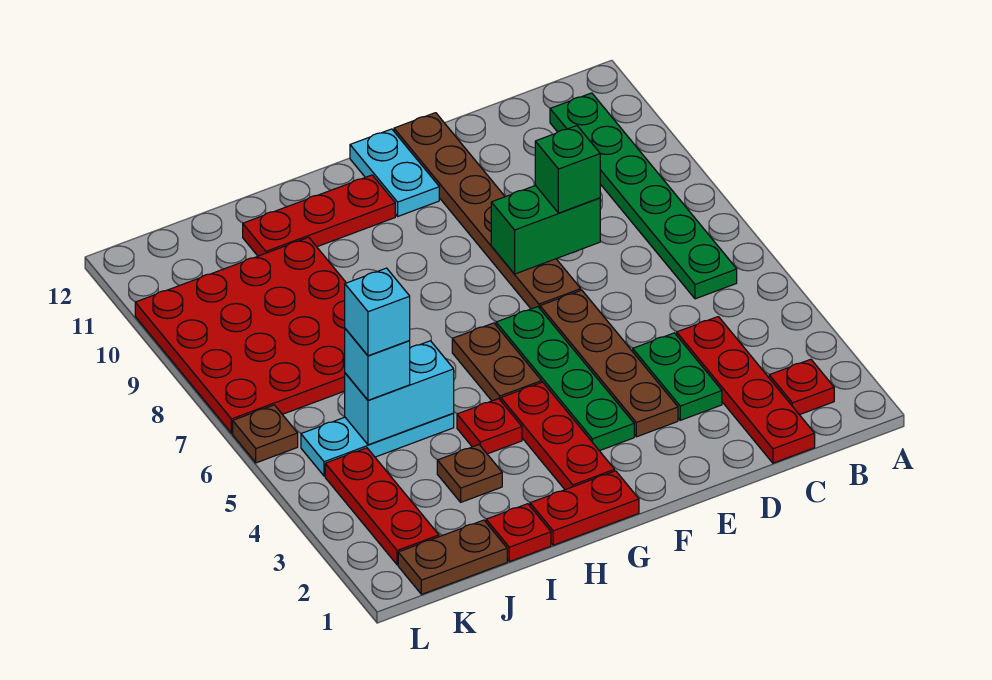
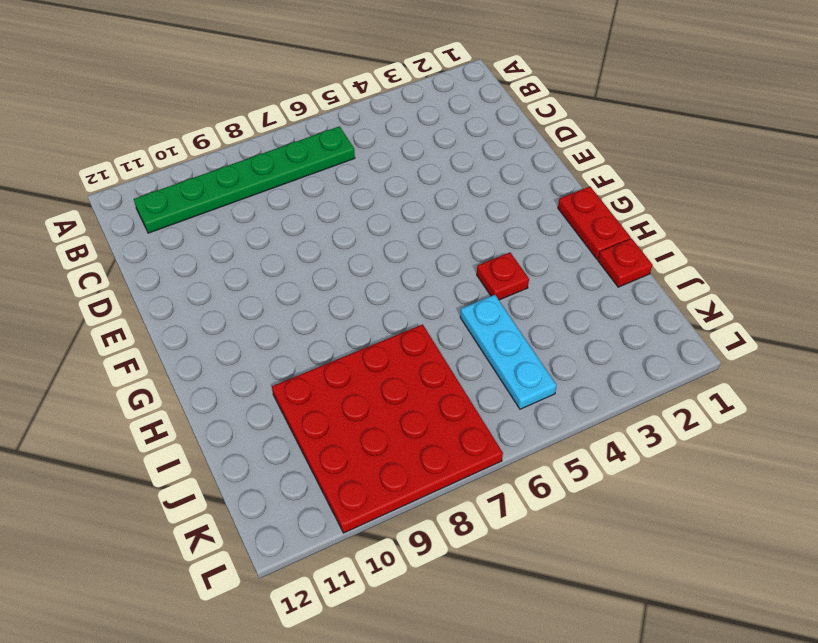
none -> red 1x1 plate [769,359,834,415]
none -> red 1x4 plate [677,317,815,463]
none -> green 1x2 plate [633,333,722,420]

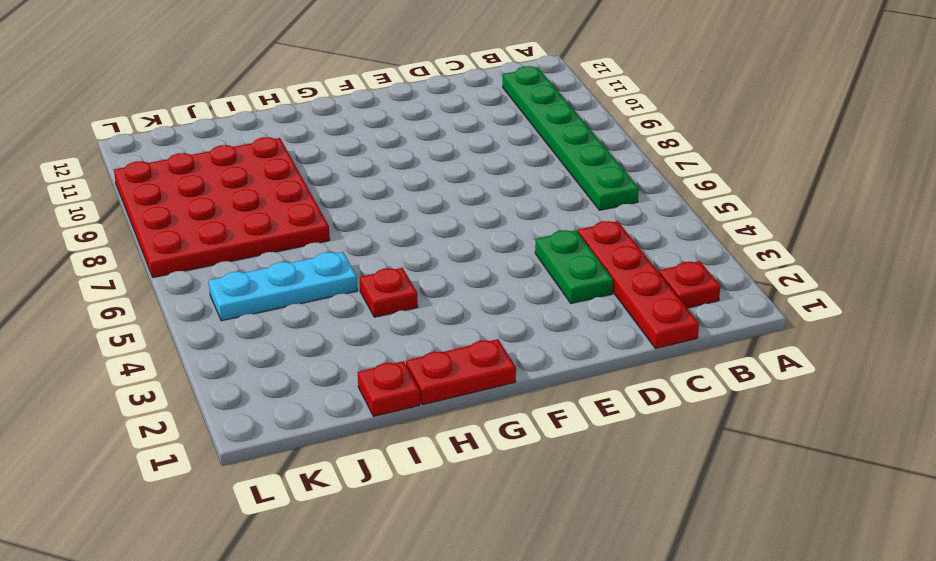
none -> brown 1x4 plate [540,290,678,437]
none -> brown 1x6 plate [394,113,581,309]
none -> green 1x4 plate [496,307,634,451]

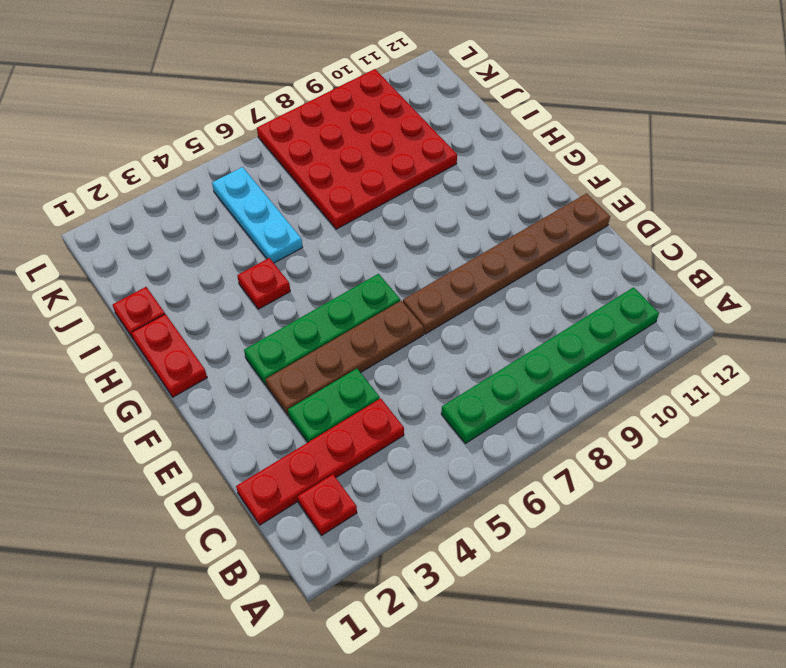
none -> cyan 1x2 plate [350,129,439,216]
none -> red 1x3 plate [501,382,615,490]
none -> brown 1x2 plate [452,323,542,401]

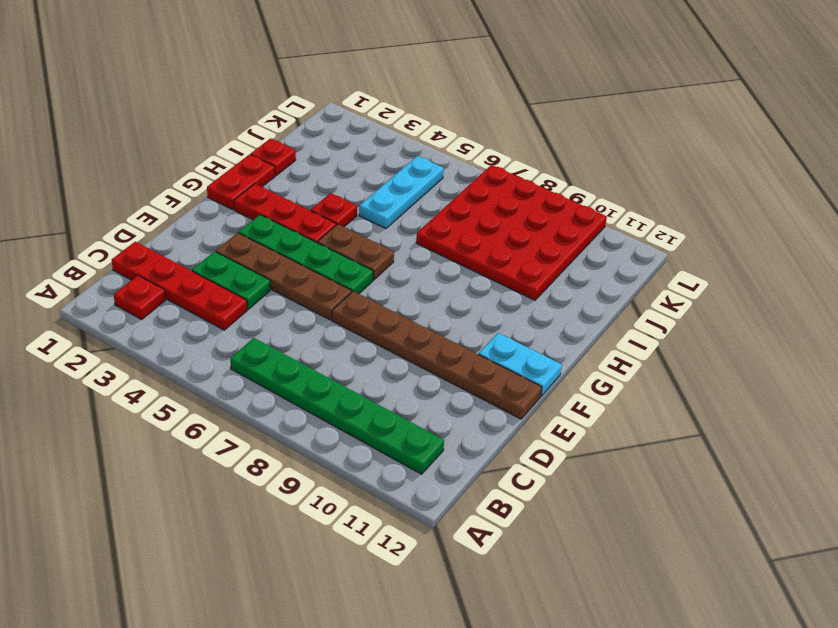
none -> red 1x3 plate [243,175,395,256]
none -> brown 1x1 plate [437,445,502,502]
none -> brown 1x2 plate [398,520,507,594]

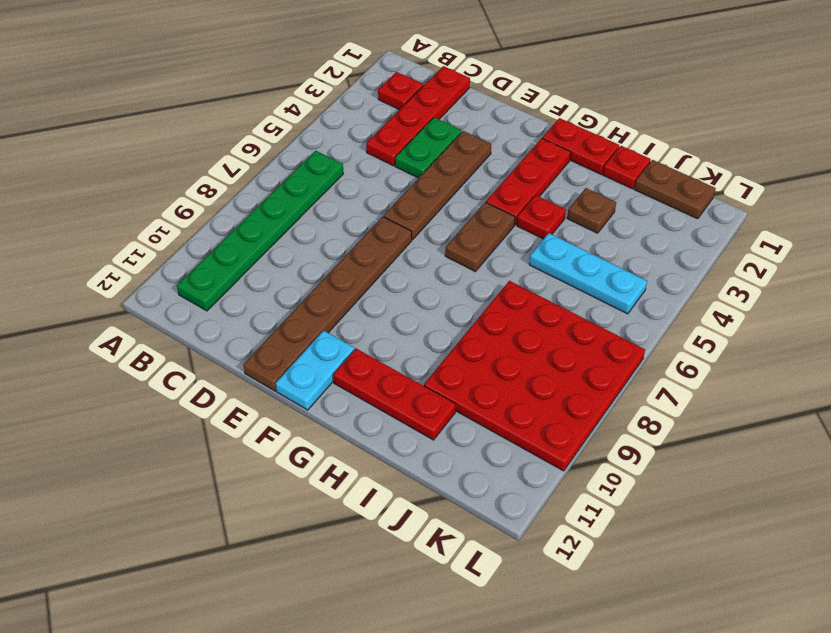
none -> green 1x4 plate [496,307,634,451]
none -> red 1x3 plate [325,448,439,565]
none -> brown 1x1 plate [233,405,298,463]

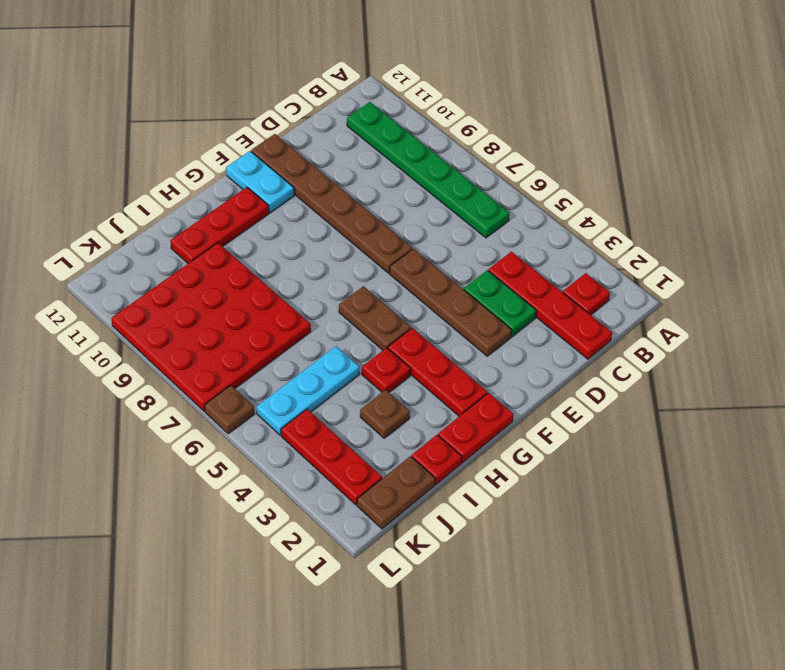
none -> green 1x4 plate [496,307,634,451]
none -> green 1x2 brick [491,185,600,274]
none -> cyan 1x2 brick [345,341,454,445]

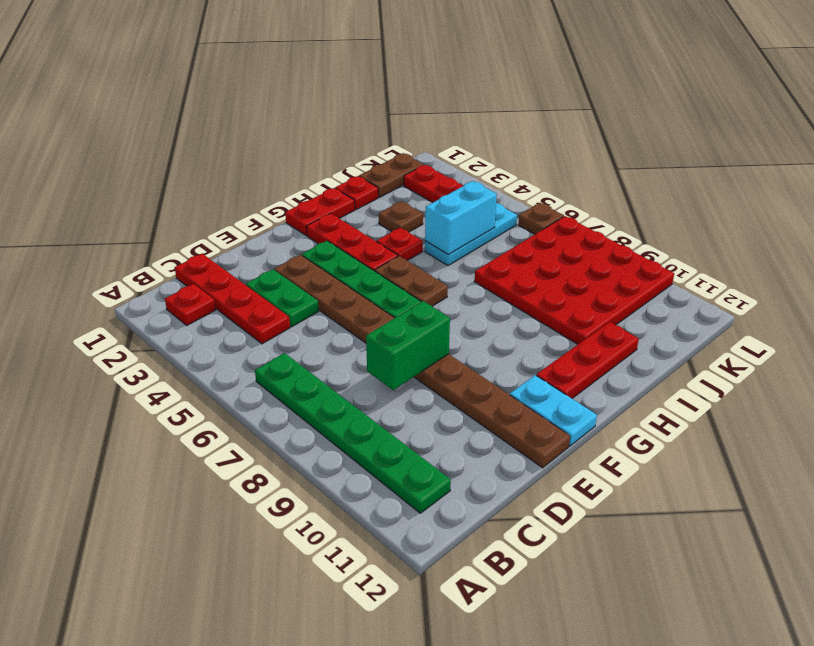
none -> green 1x1 brick [535,126,600,213]
none -> cyan 1x1 brick [345,329,410,400]
none -> cyan 1x1 brick [345,268,410,356]

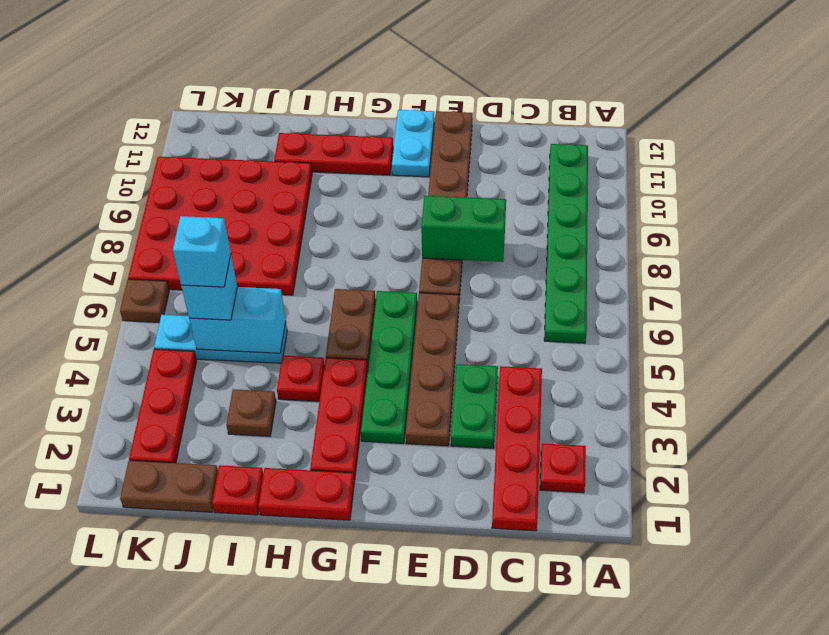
none -> green 1x1 brick [535,126,600,213]

